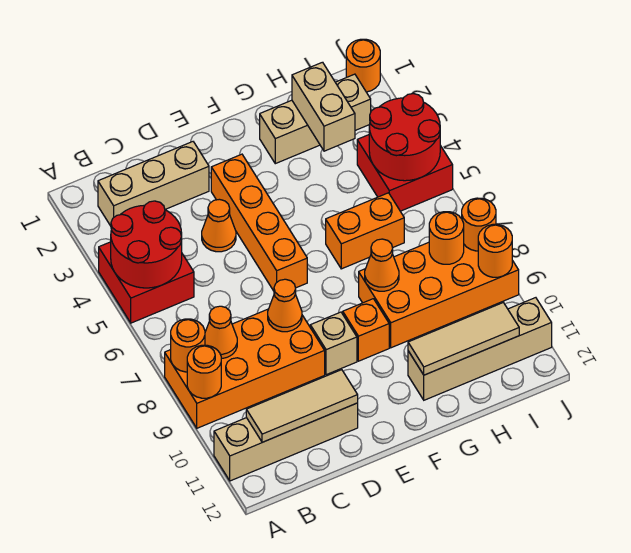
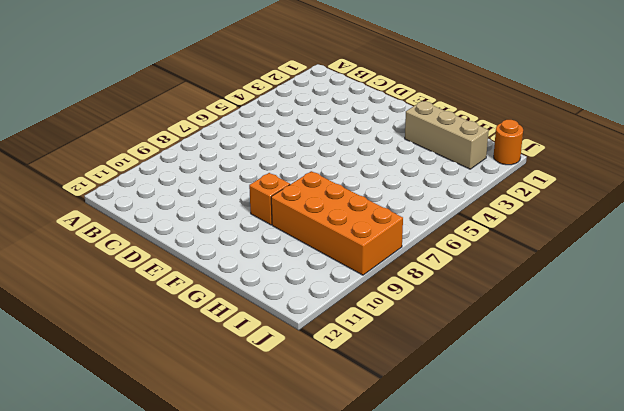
none -> red 2x2 brick [99,242,194,323]
none -> orange 2x4 brick [165,309,325,428]
none -> tan 1x4 brick [214,403,358,481]

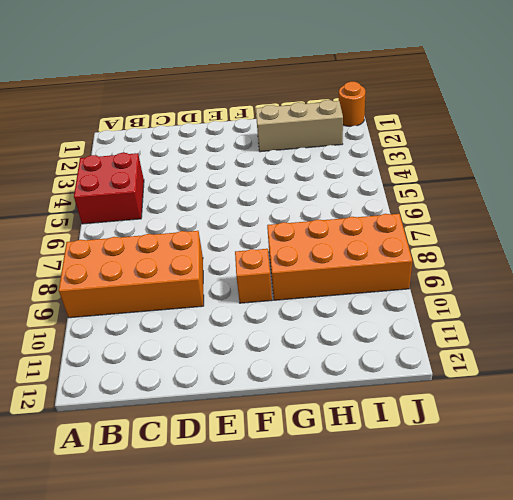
none -> tan 1x4 brick [214,403,358,481]
none -> tan 1x3 brick [98,142,209,226]
none -> orange 1x1 cone [202,199,236,252]

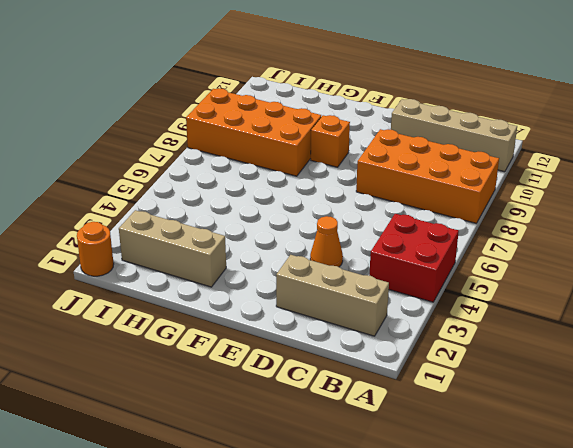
none -> orange 1x4 brick [211,154,307,291]
none -> tan 1x1 brick [310,312,357,375]
none -> orange 1x2 brick [326,193,404,269]

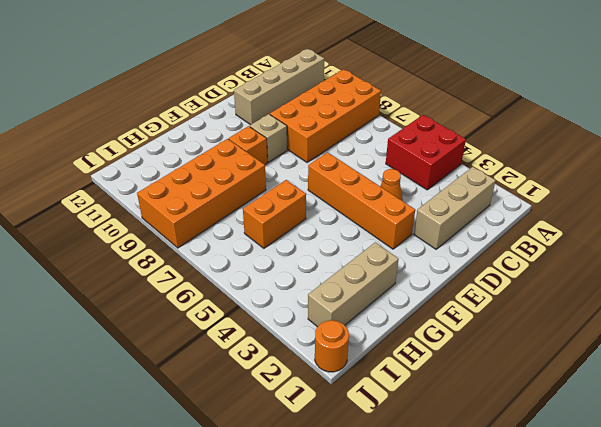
none -> tan 1x4 brick [408,298,552,400]
none -> red 2x2 brick [357,135,453,211]
none -> red 2x2 round brick [111,201,182,288]

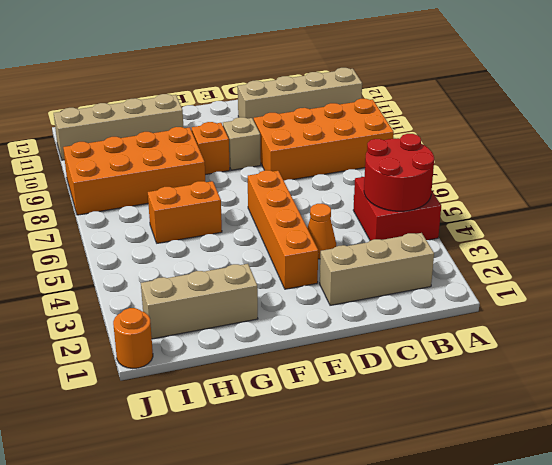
none -> red 2x2 brick [357,135,453,211]
none -> orange 1x1 round brick [171,319,205,372]
none -> orange 1x1 round brick [187,345,221,398]

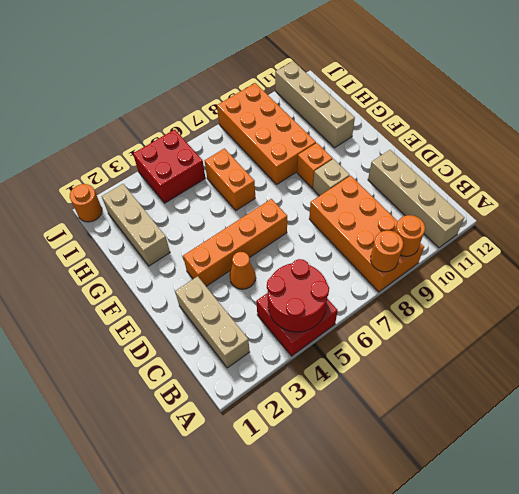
none -> orange 1x1 cone [205,306,237,358]
none -> tan 1x3 tile [246,370,358,442]
none -> orange 1x1 cone [268,279,302,332]

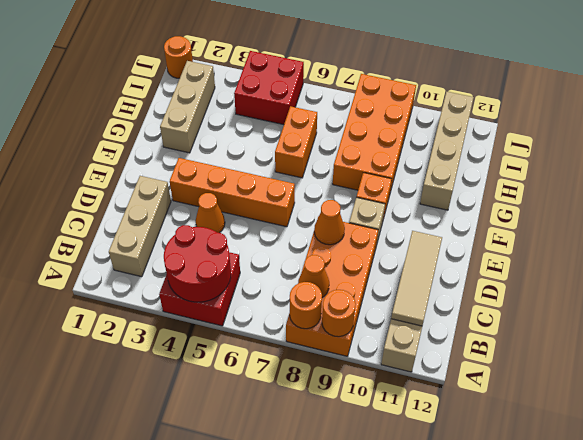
none -> orange 1x1 cone [365,239,399,291]
none -> tan 1x3 tile [408,303,519,375]
none -> tan 1x2 brick [292,62,355,151]

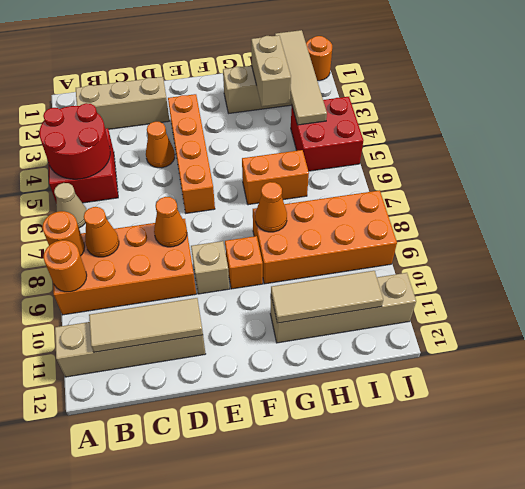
tan 1x1 cone [54,183,87,228] -> none
tan 1x4 tile [275,30,327,125] -> red 2x2 round brick [369,94,440,181]
none -> orange 1x1 round brick [429,212,464,264]
none -> orange 1x1 round brick [462,198,496,251]
none -> orange 1x1 round brick [478,224,512,277]

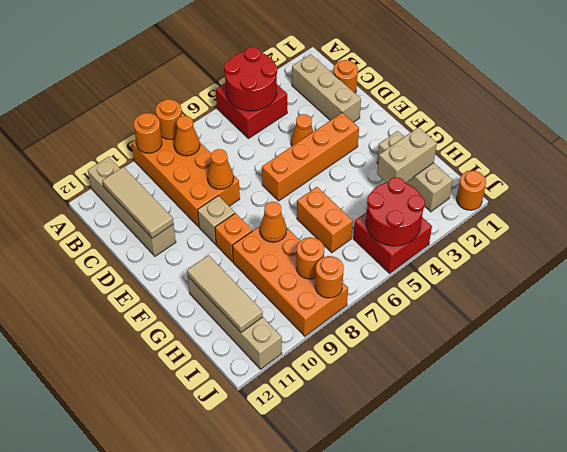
orange 1x1 round brick [333,60,358,93] -> orange 1x1 round brick moved to [478,224,512,277]

